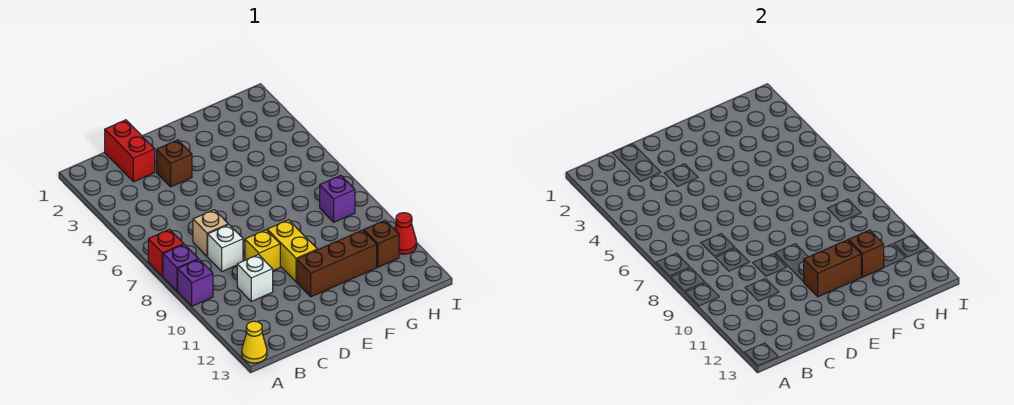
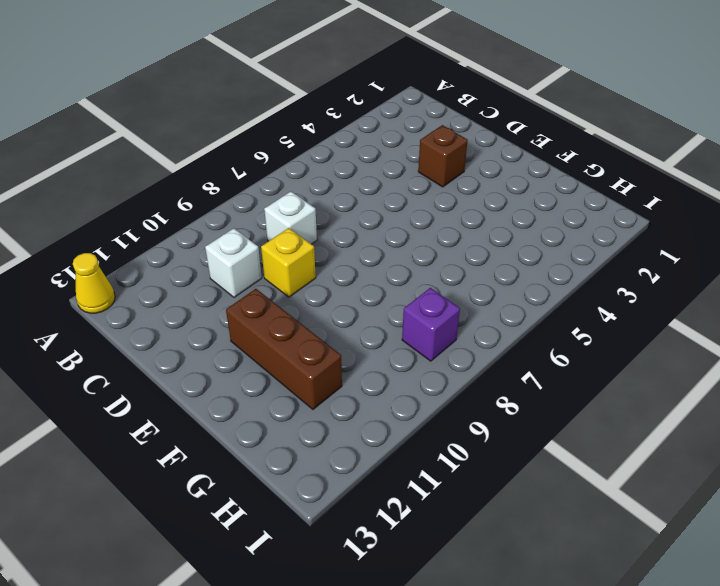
none -> red 1x1 brick [148,229,184,276]
none -> purple 1x1 brick [163,244,198,291]
none -> purple 1x1 brick [178,259,213,306]

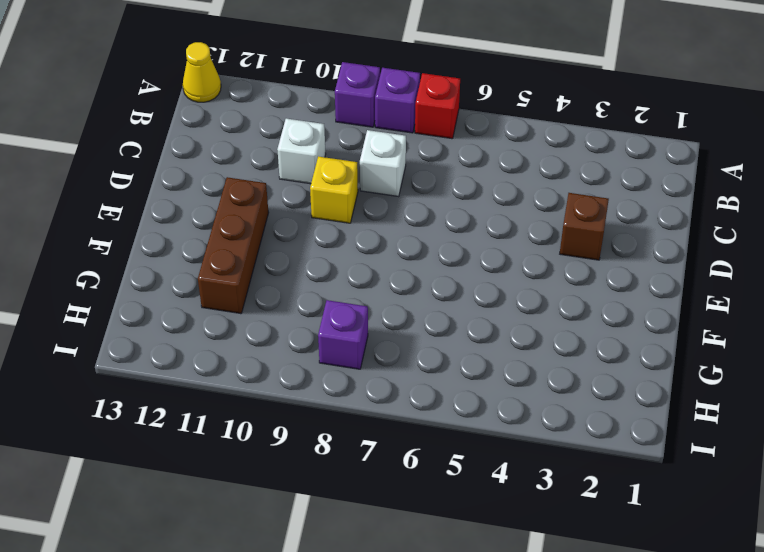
none -> red 1x2 brick [105,120,155,182]
none -> tan 1x1 brick [193,210,228,257]
none -> yellow 1x2 brick [267,220,317,282]

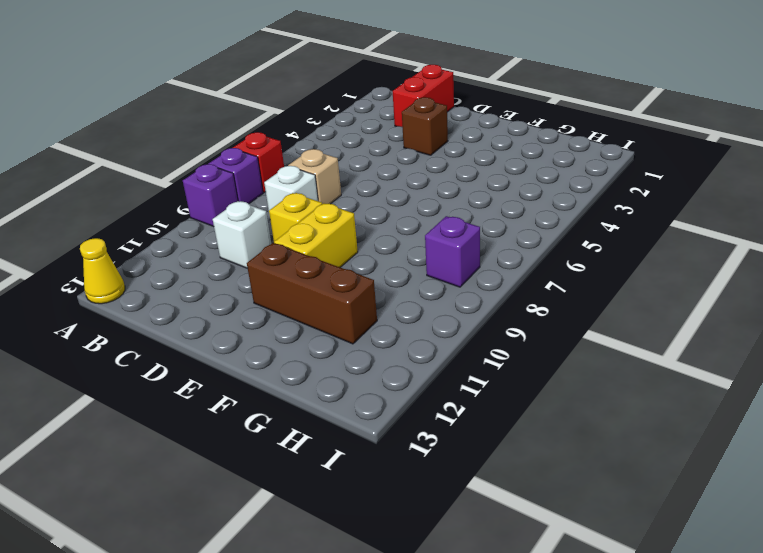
none -> brown 1x1 brick [364,220,399,267]
none -> red 1x1 cone [394,213,417,254]
none -> brown 1x2 brick [804,240,861,297]

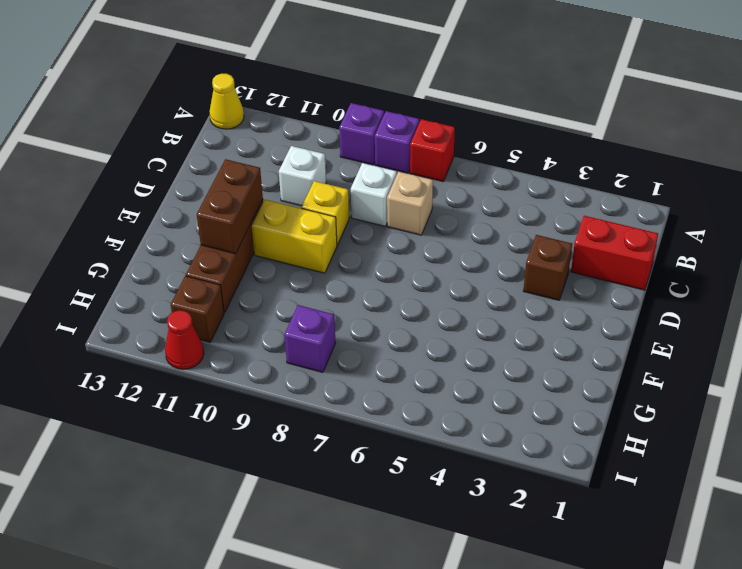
none -> brown 1x1 brick [848,230,884,277]

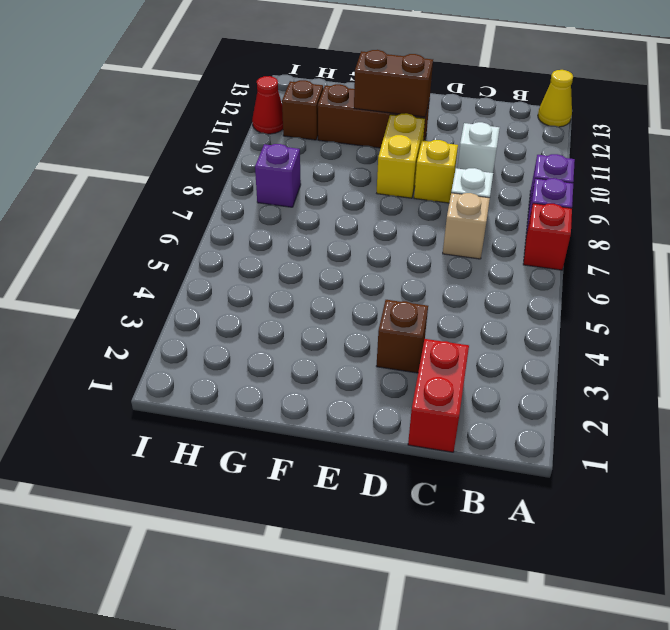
none -> brown 1x1 brick [848,230,884,277]

